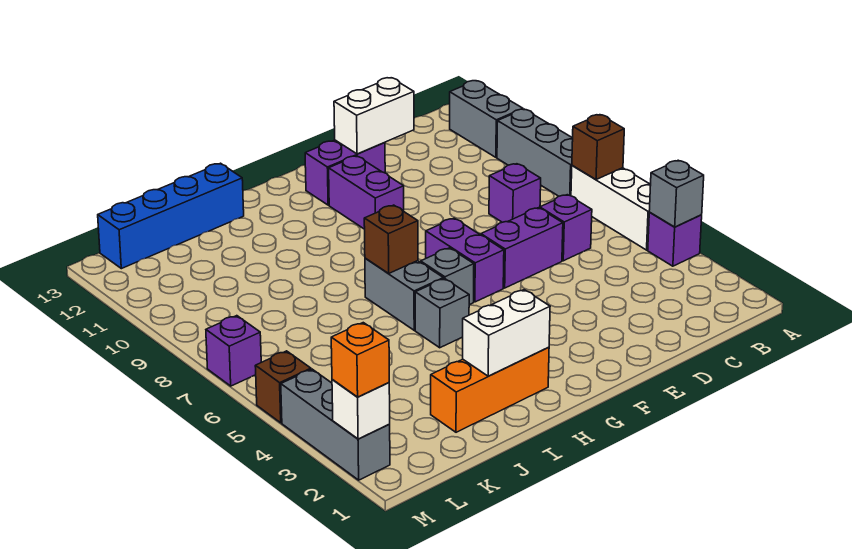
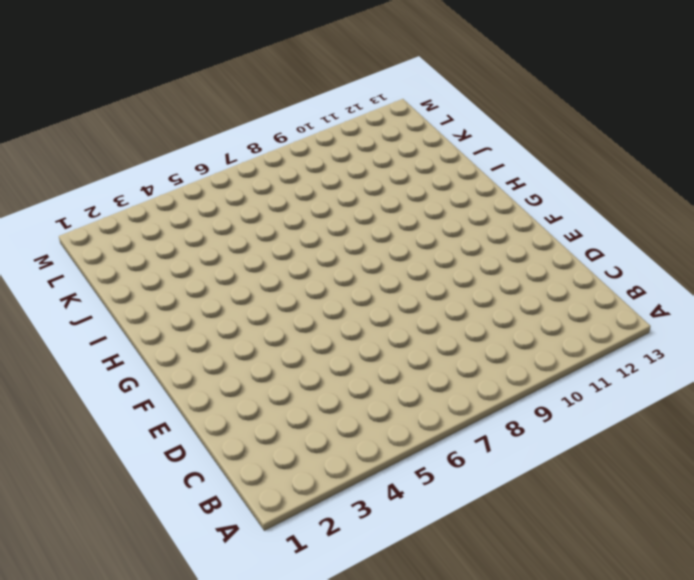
none -> purple 1x1 brick [648,213,702,266]
none -> white 1x3 brick [571,165,651,250]
none -> grey 1x3 brick [497,109,573,196]

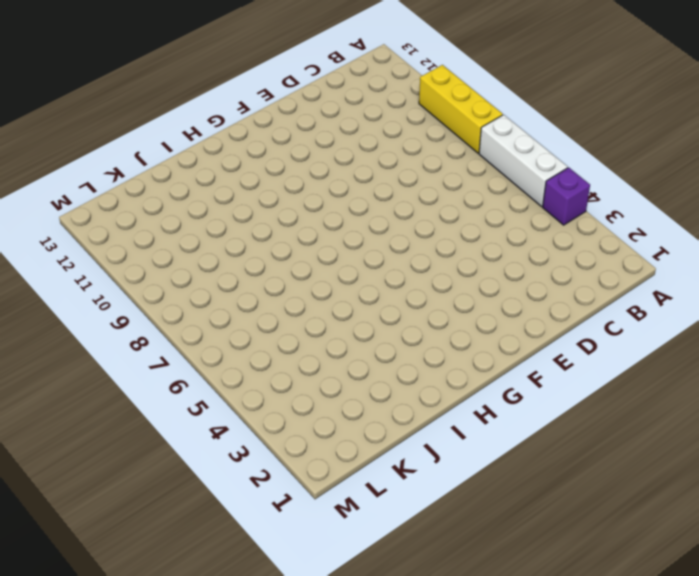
yellow 1x3 brick [419,65,503,153] -> grey 1x3 brick [497,109,573,196]
none -> grey 1x2 brick [450,81,523,157]
none -> purple 1x1 brick [540,195,592,261]
none -> purple 1x1 brick [489,164,541,222]

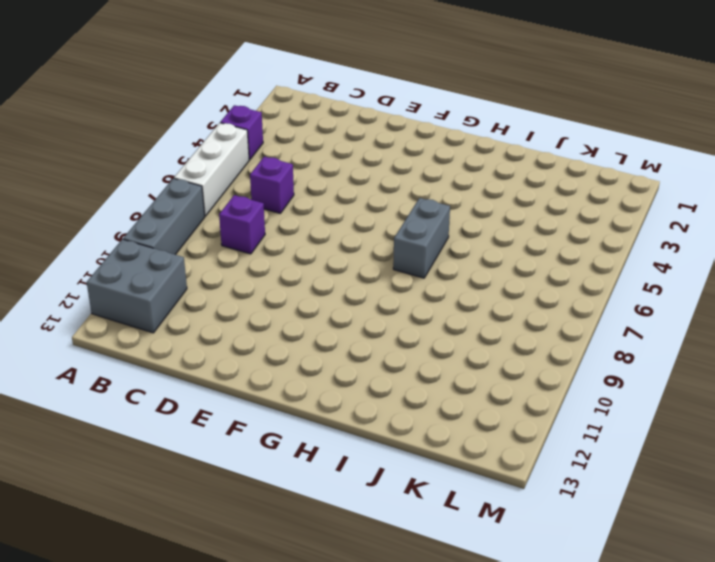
grey 2x2 brick [87,239,187,333] -> grey 1x2 brick [450,81,523,157]
none -> purple 1x2 brick [481,208,563,288]
none -> purple 1x2 brick [305,140,385,205]
none -> purple 1x2 brick [426,218,504,302]

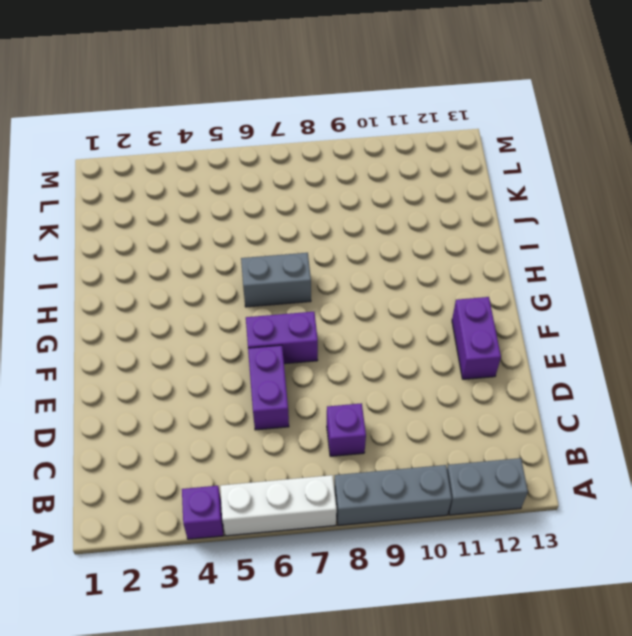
none -> purple 1x1 brick [540,195,592,261]
none -> purple 1x2 brick [329,156,404,229]
none -> grey 1x1 brick [421,248,474,305]

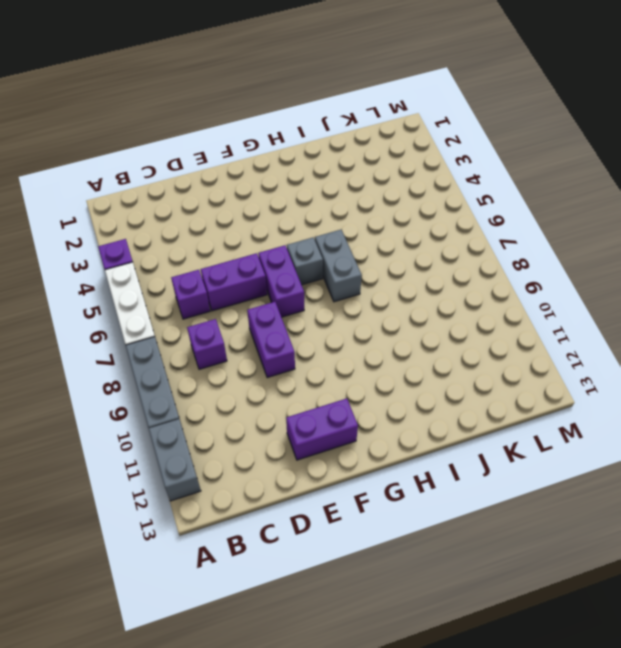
purple 1x2 brick [247,302,295,378] -> purple 1x2 brick moved to [329,156,404,229]
none -> orange 1x3 brick [431,347,549,432]
none -> grey 1x1 brick [415,279,469,348]
none -> blue 1x4 brick [98,163,244,269]

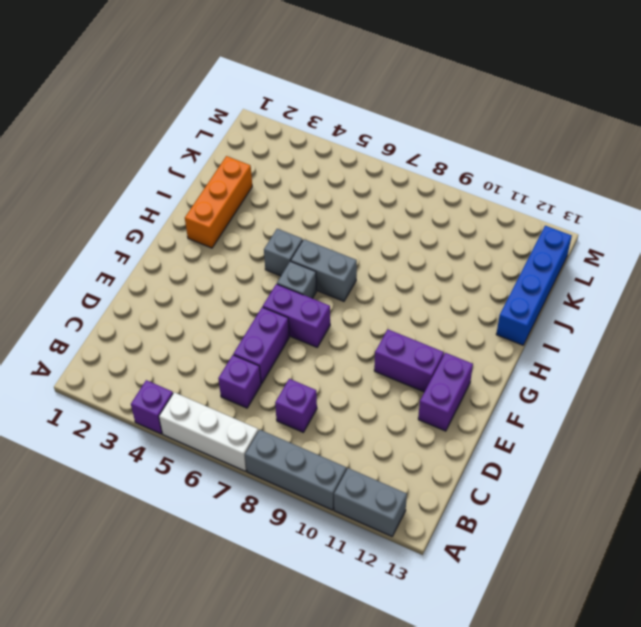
none -> grey 1x3 brick [281,369,390,480]
none -> brown 1x1 brick [255,351,311,423]
none -> purple 1x1 brick [206,316,261,386]

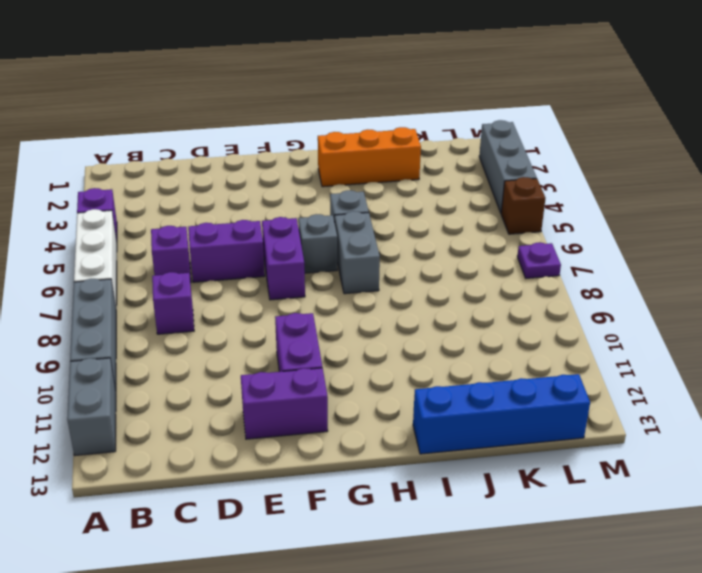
purple 1x1 plate [517,243,561,278] -> purple 1x1 brick [206,316,261,386]
none -> grey 1x1 brick [649,160,704,227]
none -> brown 1x1 brick [572,115,624,180]
none -> white 1x2 brick [334,78,414,154]

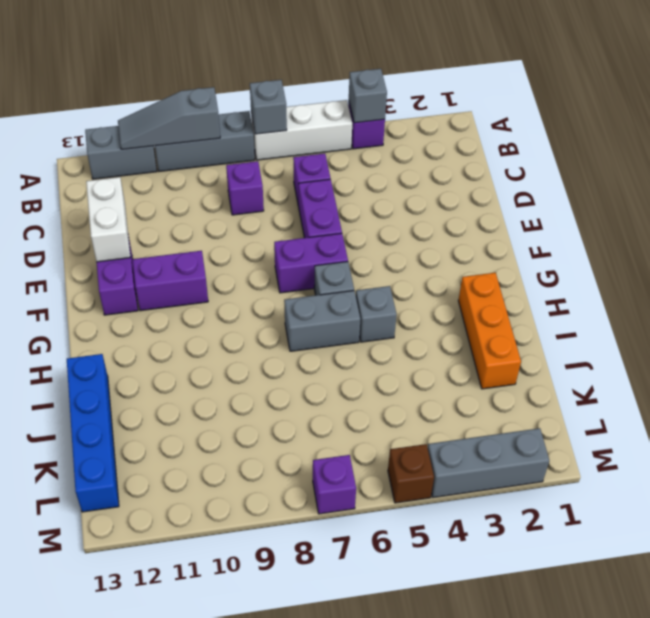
grey 1x1 brick [250,80,287,134] -> brown 1x1 brick [572,115,624,180]
grey 1x3 slope [118,87,220,149] -> none
none -> white 1x2 brick [462,290,550,376]
none -> brown 1x1 brick [364,205,418,274]
none -> white 1x1 brick [332,380,390,439]

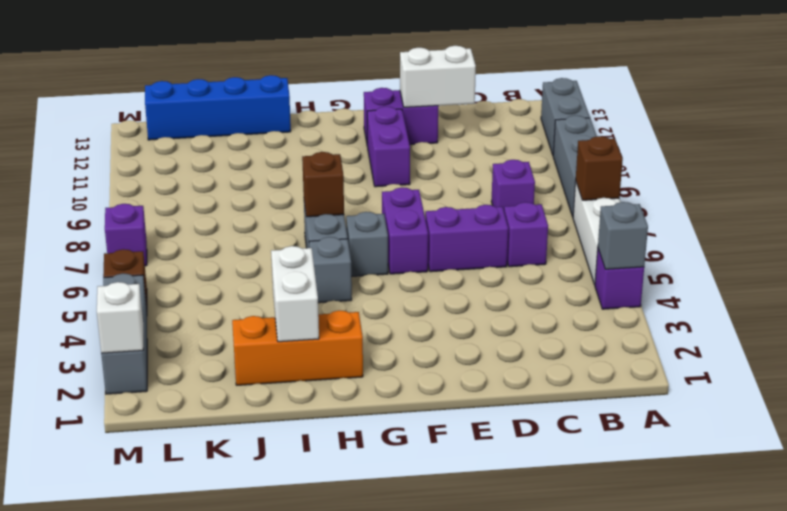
white 1x2 brick [271,246,319,342] -> white 1x2 brick turned to [462,290,550,376]
none -> orange 1x1 brick [331,323,389,397]

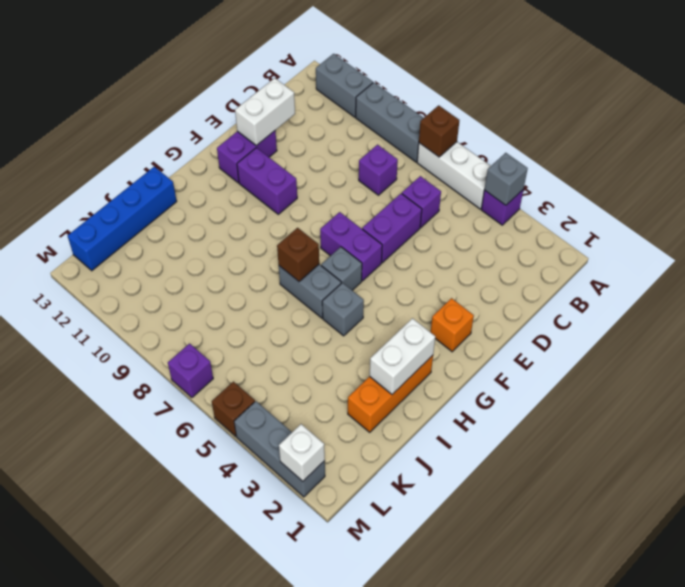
orange 1x1 brick [431,298,474,352] -> orange 1x1 brick moved to [331,323,389,397]

